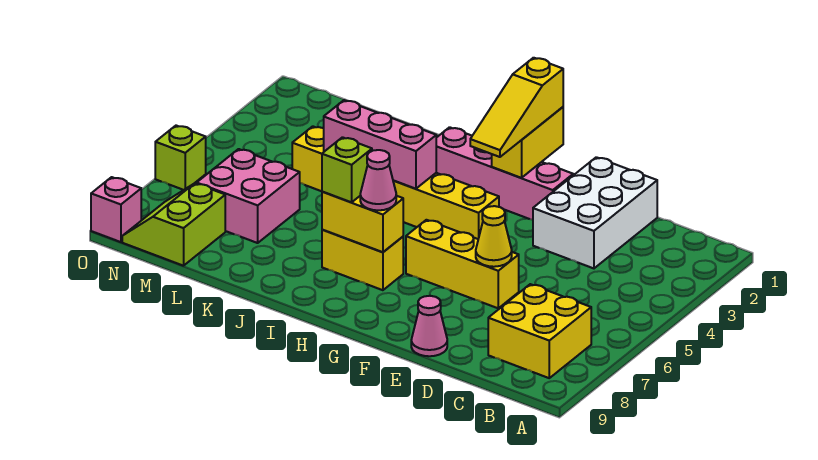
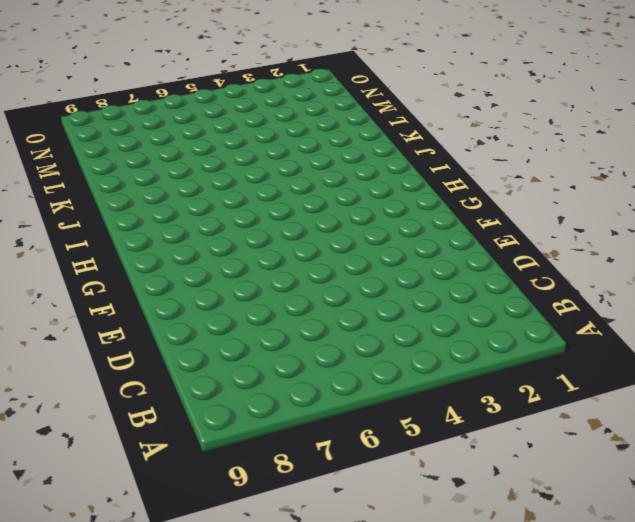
none -> yellow 2x2 brick [488,284,591,378]
none -> white 2x3 brick [533,157,657,268]
none -> yellow 1x3 brick [406,220,519,308]

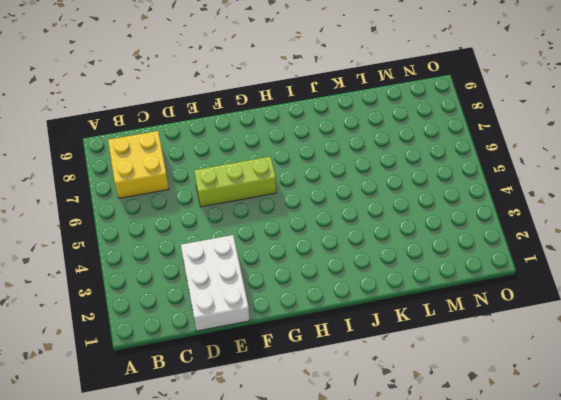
lime 1x3 brick [194,156,276,207] -> yellow 1x3 brick [406,220,519,308]
none -> pink 1x1 cone [411,296,447,356]
none -> pink 1x4 brick [436,127,573,220]
none -> yellow 1x6 brick [292,126,499,239]

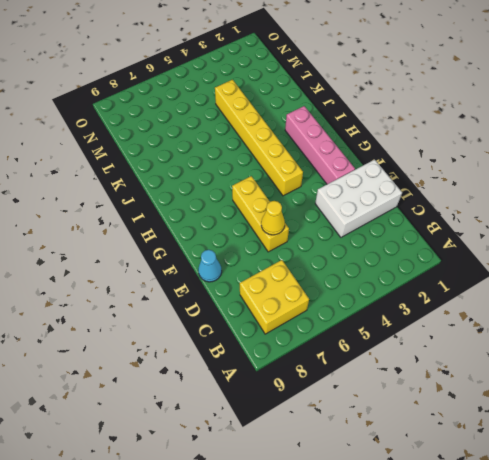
cyan 1x1 cone [198,250,222,282] -> pink 1x1 cone [411,296,447,356]
none -> yellow 1x2 brick [322,230,403,290]
none -> pink 2x2 brick [197,149,300,243]
none -> lime 2x2 slope [122,183,225,266]

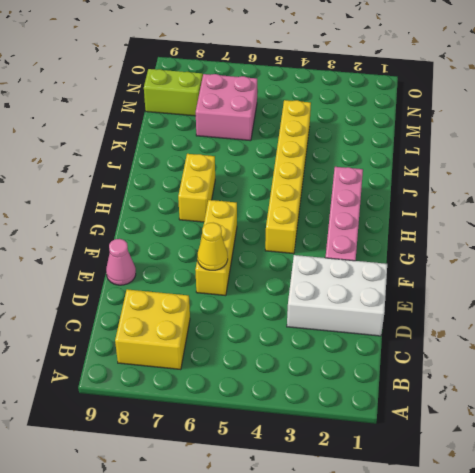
none -> lime 1x1 brick [155,126,206,190]
none -> pink 1x1 brick [91,177,141,242]
none -> yellow 1x2 brick [492,107,563,178]

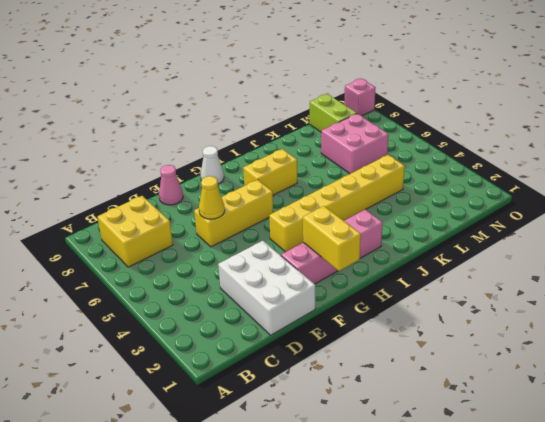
white 1x1 cone [201,146,224,184] -> none
none -> lime 1x1 brick [155,126,206,190]
none -> yellow 1x2 brick [322,192,403,252]
none -> pink 1x3 brick [324,100,436,189]

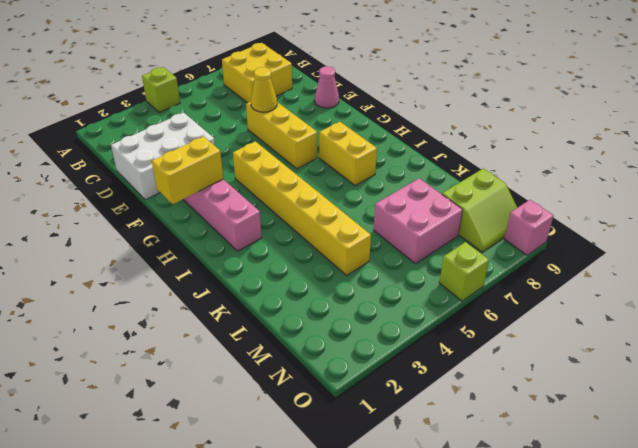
lime 1x1 brick [142,67,180,112] -> lime 1x1 brick moved to [322,137,372,202]
none -> yellow 1x2 brick [322,192,403,252]
none -> pink 1x3 brick [324,100,436,189]
none -> yellow 1x3 slope [470,58,563,157]

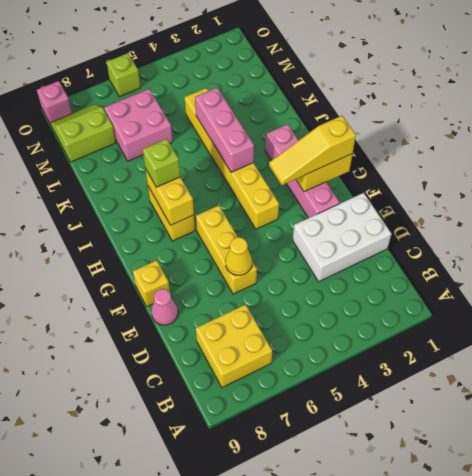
yellow 1x1 brick [133,260,170,307] -> none
none -> pink 1x1 cone [360,150,396,210]

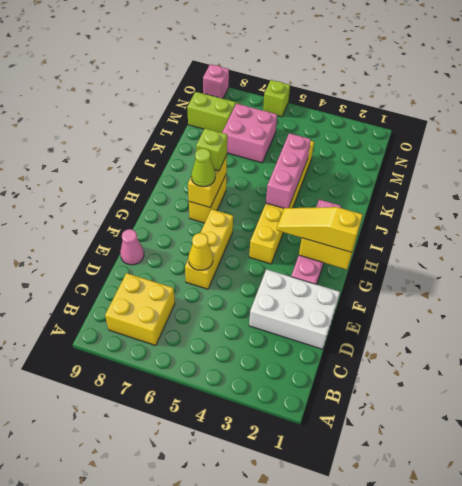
lime 1x1 cone [191,148,215,187] -> pink 1x1 cone [360,150,396,210]

